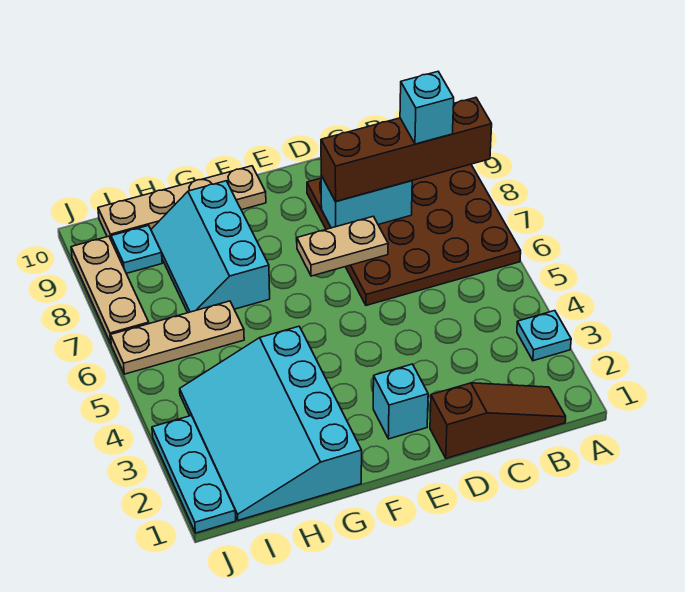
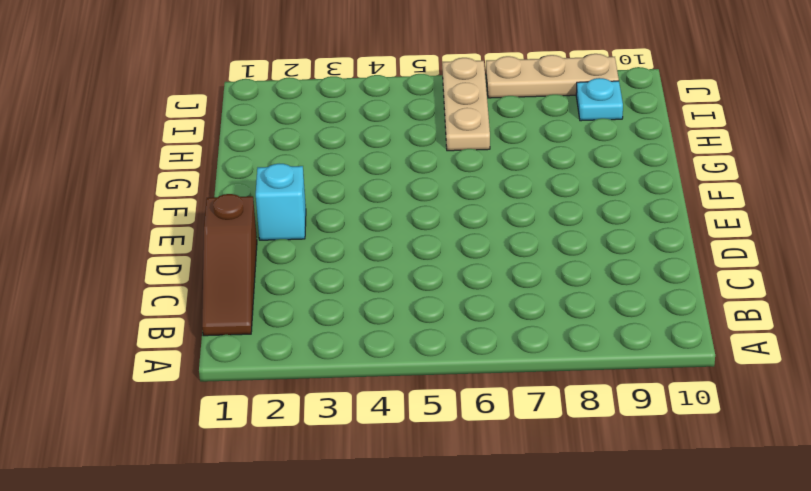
none -> cyan 1x1 plate [517,311,571,361]
none -> brown 4x4 plate [307,164,521,305]
none -> tan 1x4 plate [98,166,266,239]

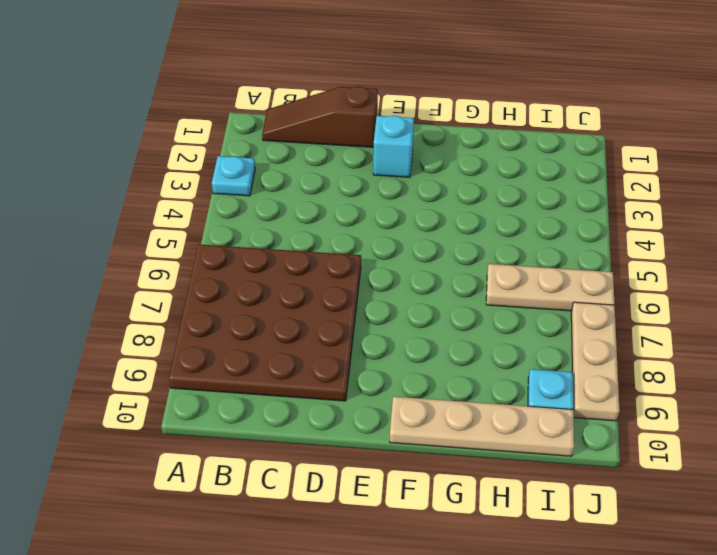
none -> cyan 3x4 slope [180,326,362,520]
none -> cyan 2x3 slope [151,181,270,313]
none -> cyan 1x3 plate [152,416,236,533]

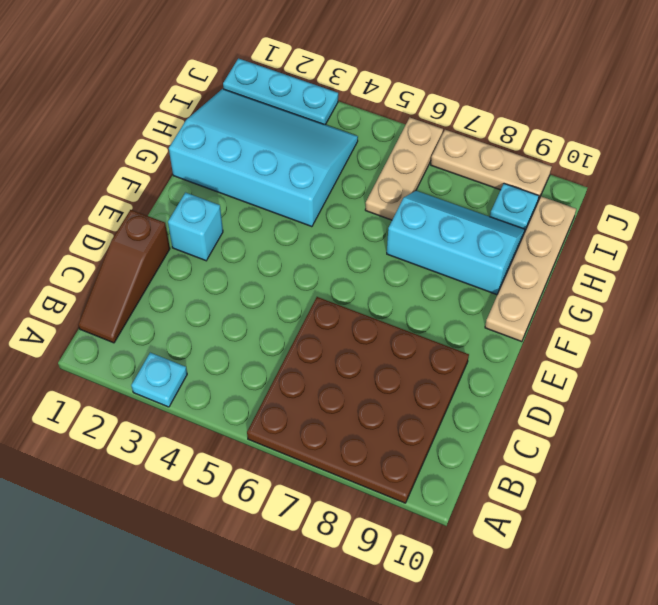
none -> cyan 1x2 brick [321,176,412,228]
none -> tan 1x2 plate [297,216,388,276]
none -> brown 1x4 brick [321,98,492,201]

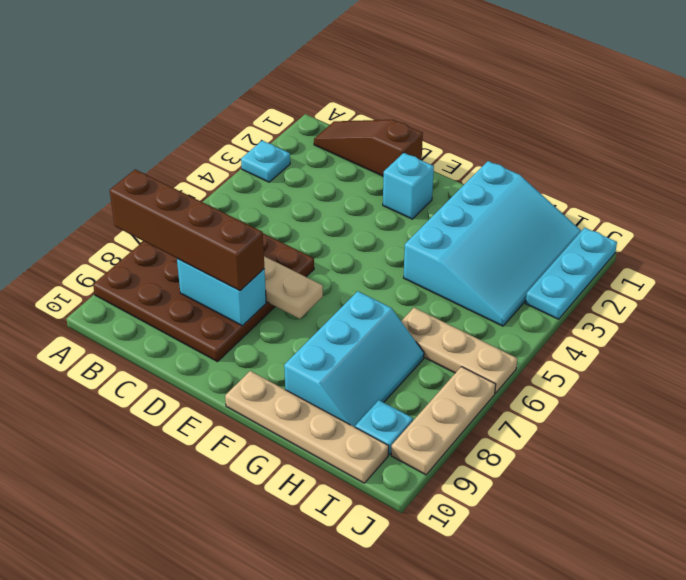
none -> cyan 1x1 brick [400,72,454,144]

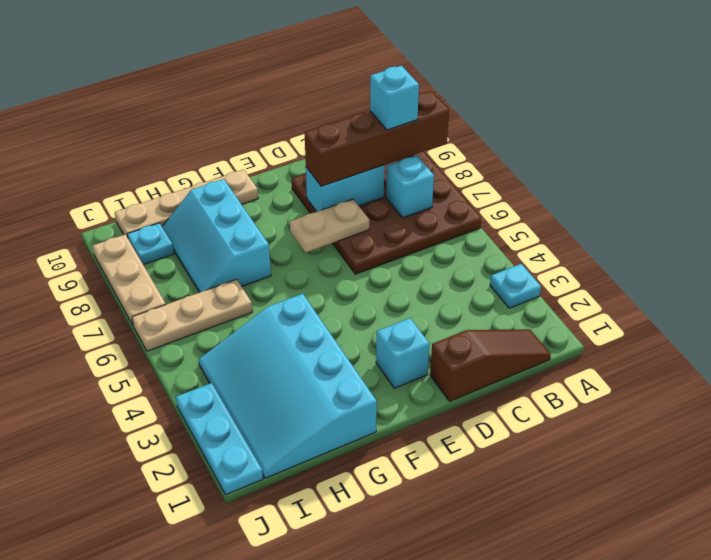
cyan 1x1 brick [386,155,434,218] -> none

